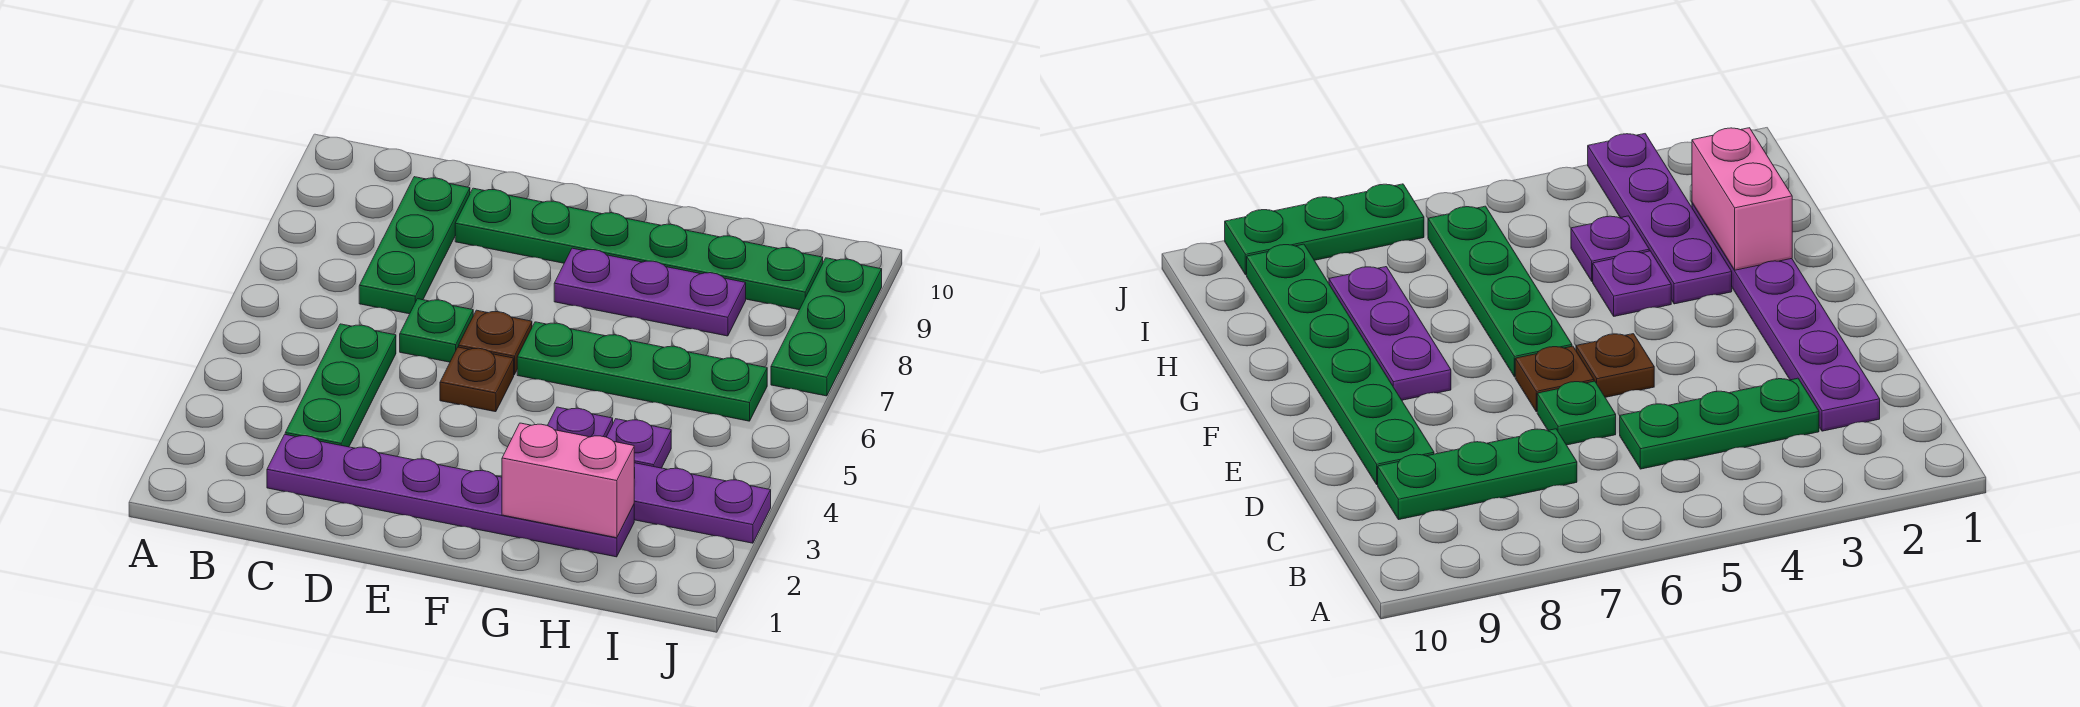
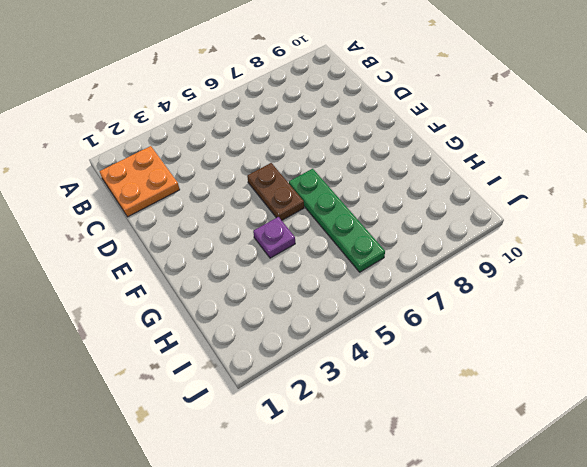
orange 2x2 plate [99,146,180,217] -> purple 1x6 plate [267,435,634,557]
brown 1x2 plate [247,163,304,220] -> brown 1x1 plate [440,347,514,412]
none -> green 1x3 plate [285,324,396,447]
none -> green 1x3 plate [359,177,470,314]
none -> green 1x1 plate [400,299,473,362]

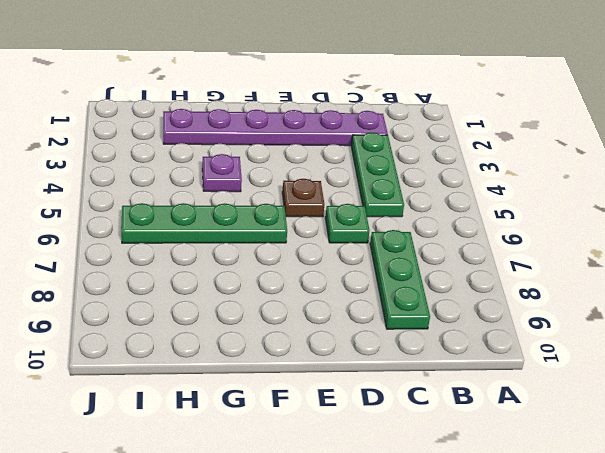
none -> green 1x6 plate [455,188,823,310]
none -> brown 1x1 plate [459,310,532,375]
none -> purple 1x3 plate [554,248,746,336]

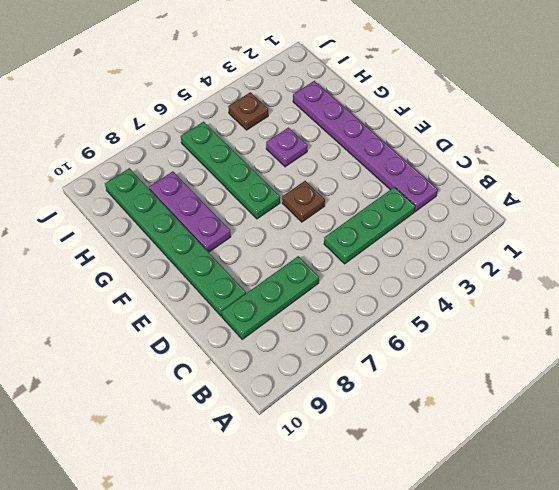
brown 1x1 plate [228,92,268,130] -> brown 1x1 plate moved to [459,310,532,375]
none -> green 1x1 plate [400,299,473,362]
none -> purple 1x4 plate [634,463,771,543]
none -> purple 1x1 plate [607,419,671,468]

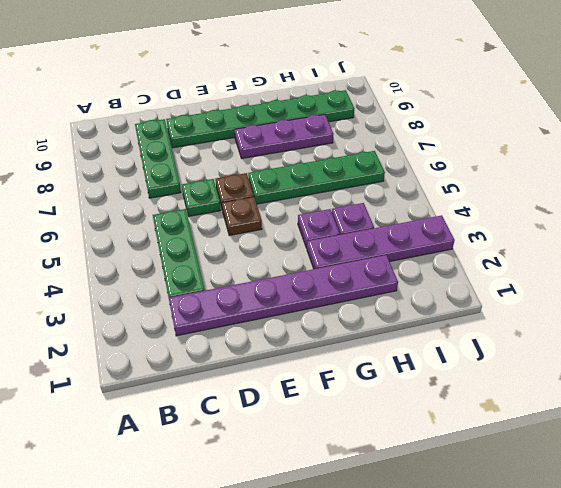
none -> green 1x3 plate [771,258,882,396]
none -> pink 1x2 brick [502,423,634,538]

